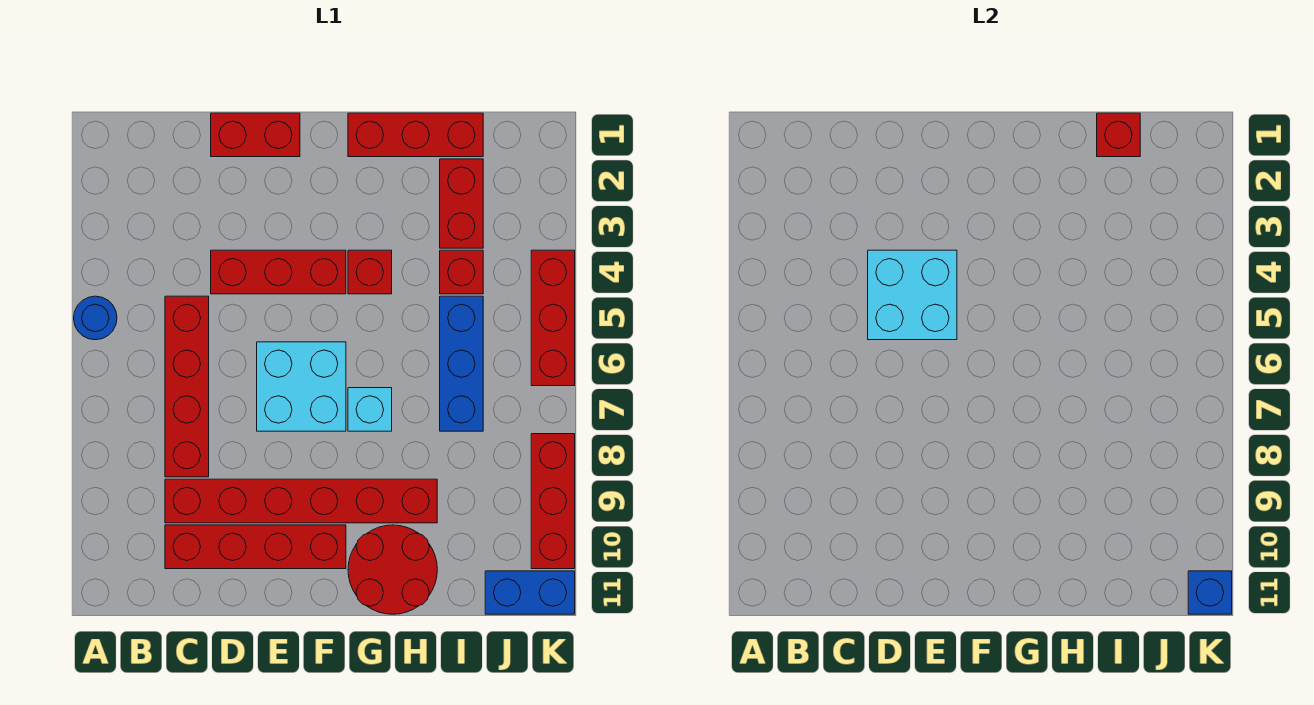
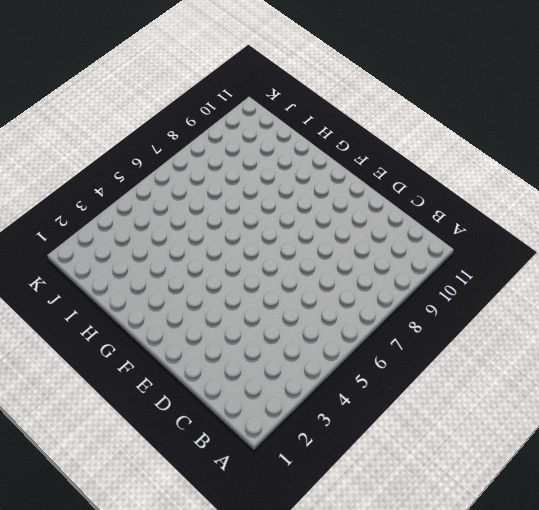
none -> blue 1x1 round brick [74,296,117,340]
none -> red 1x4 brick [165,296,209,477]
none -> red 1x6 brick [165,479,437,523]

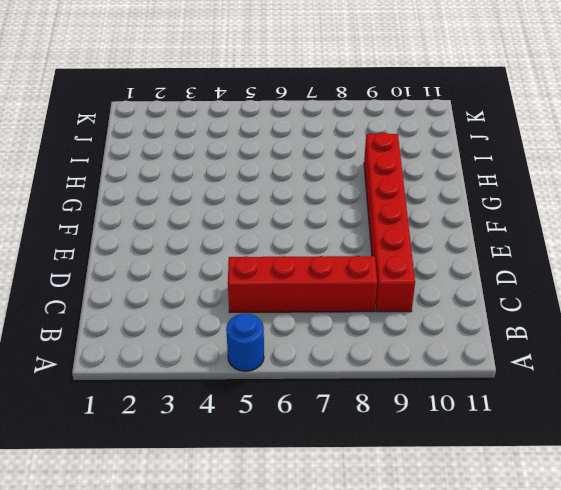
none -> red 1x4 brick [165,525,346,569]
none -> red 1x2 brick [211,113,300,157]
none -> red 1x3 brick [211,250,346,294]

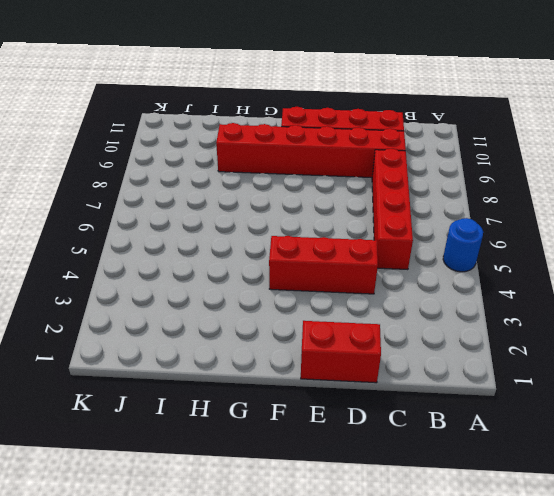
none -> cyan 2x2 brick [257,342,346,431]
none -> red 1x3 brick [348,113,483,157]
none -> red 1x1 brick [348,250,392,294]

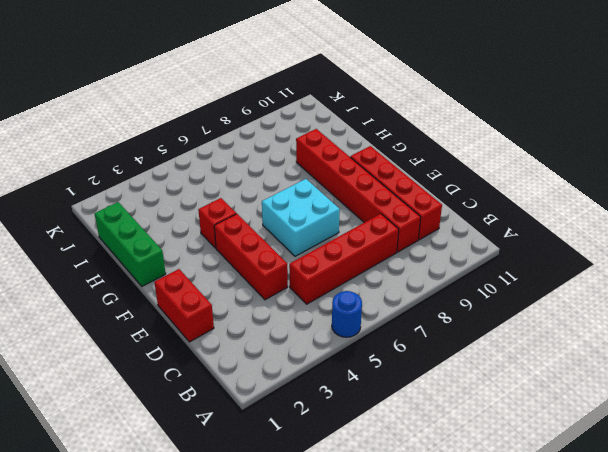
green 1x3 brick [95,202,166,286] -> red 1x3 brick [348,113,483,157]
none -> cyan 1x1 brick [348,388,392,431]
none -> red 2x2 round brick [348,525,437,614]
none -> red 1x2 brick [440,159,483,248]

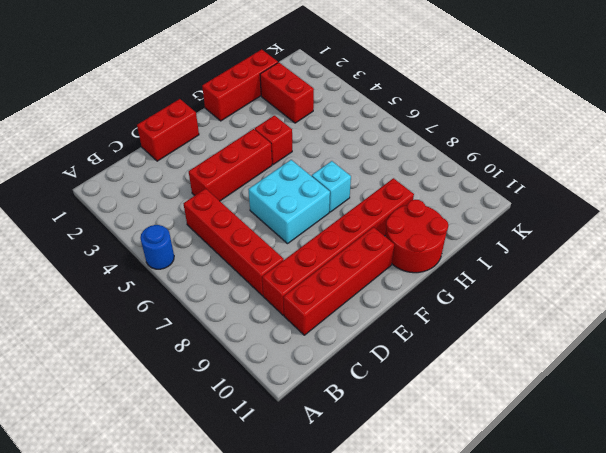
none -> red 1x1 brick [440,250,483,294]
none -> blue 1x3 brick [440,296,483,431]
none -> blue 1x2 brick [485,571,575,614]

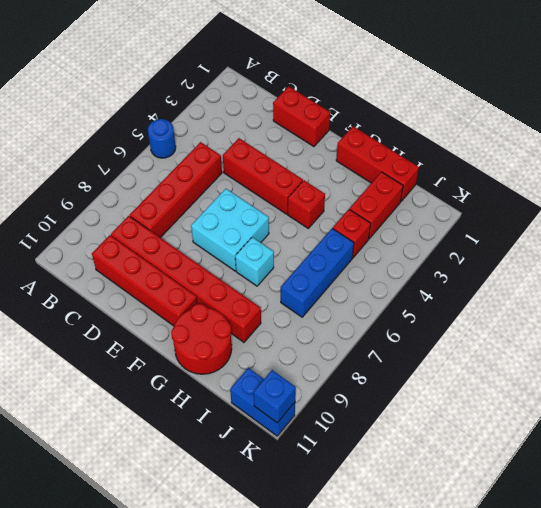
none -> red 1x3 brick [531,250,575,386]
none -> red 1x3 brick [531,434,575,569]
none -> cyan 2x2 brick [868,250,957,340]

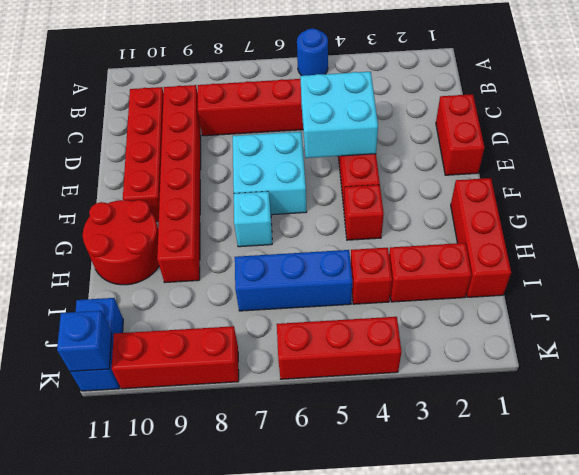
none -> red 1x1 brick [1097,113,1140,157]

